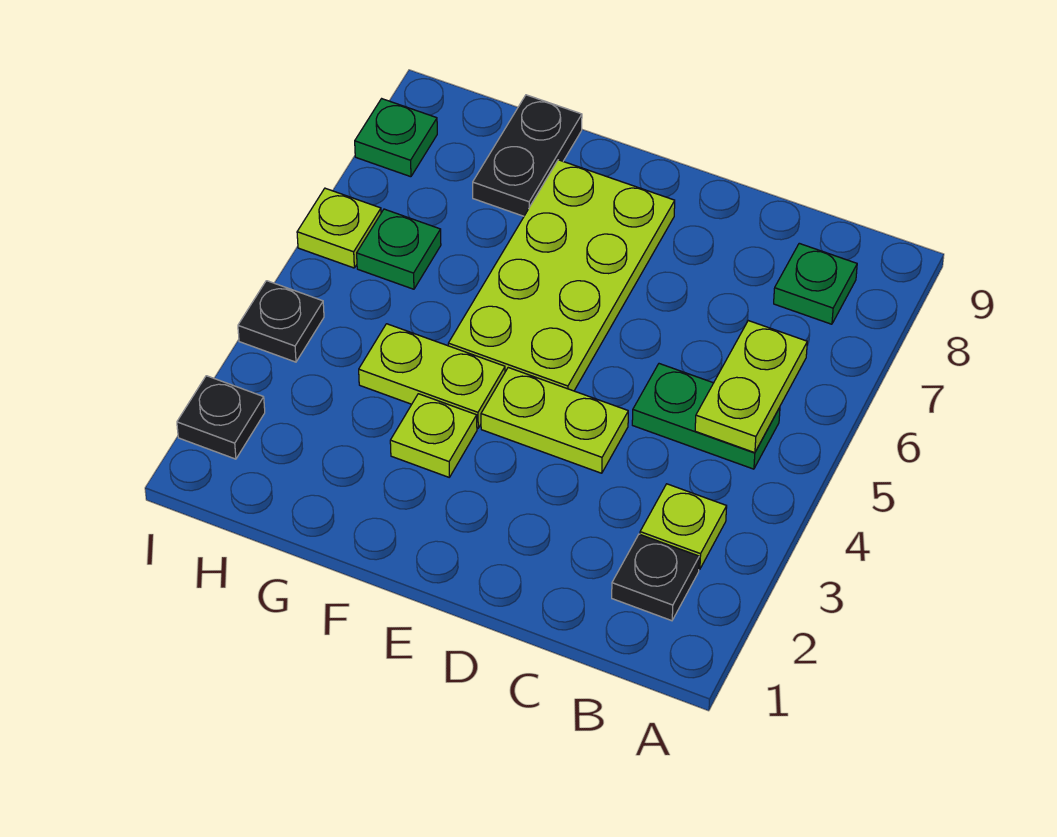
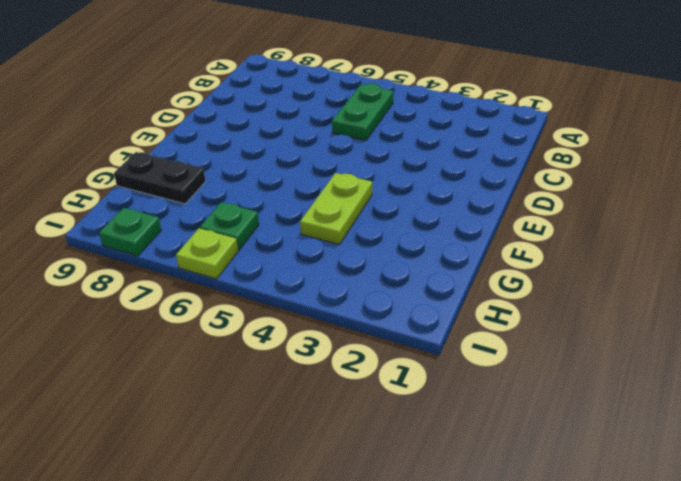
none -> black 1x1 plate [612,534,699,621]
none -> lime 1x1 plate [640,484,727,569]
none -> green 1x1 plate [774,243,857,324]

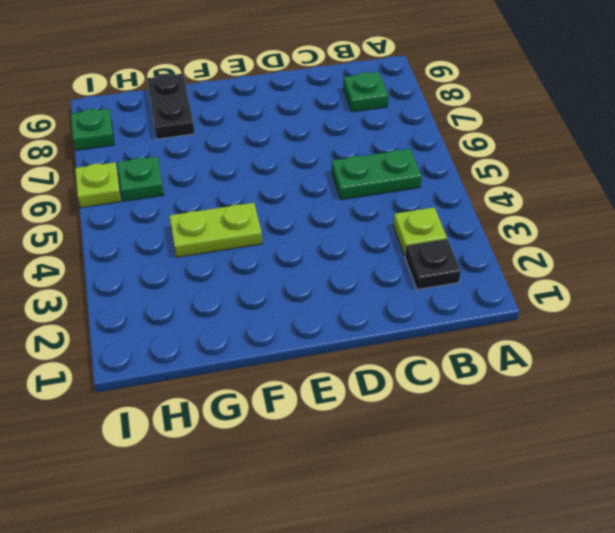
none -> lime 1x2 plate [481,368,628,473]
none -> lime 2x4 plate [448,160,675,391]
none -> lime 1x1 plate [390,394,477,477]

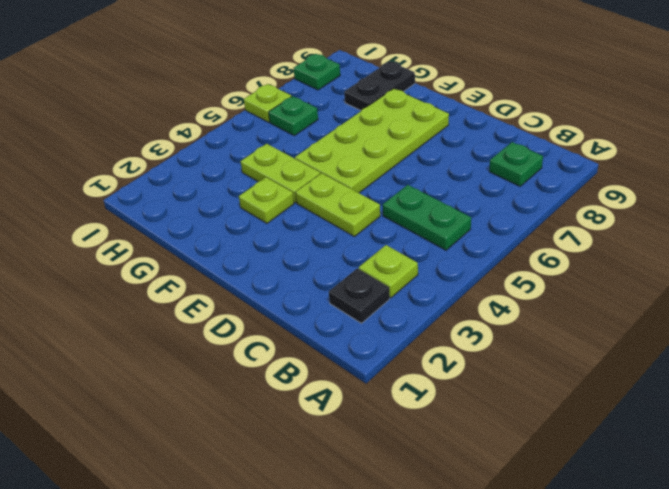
none -> black 1x1 plate [177,376,265,459]
none -> black 1x1 plate [238,281,324,362]
none -> lime 1x2 plate [695,321,807,453]

